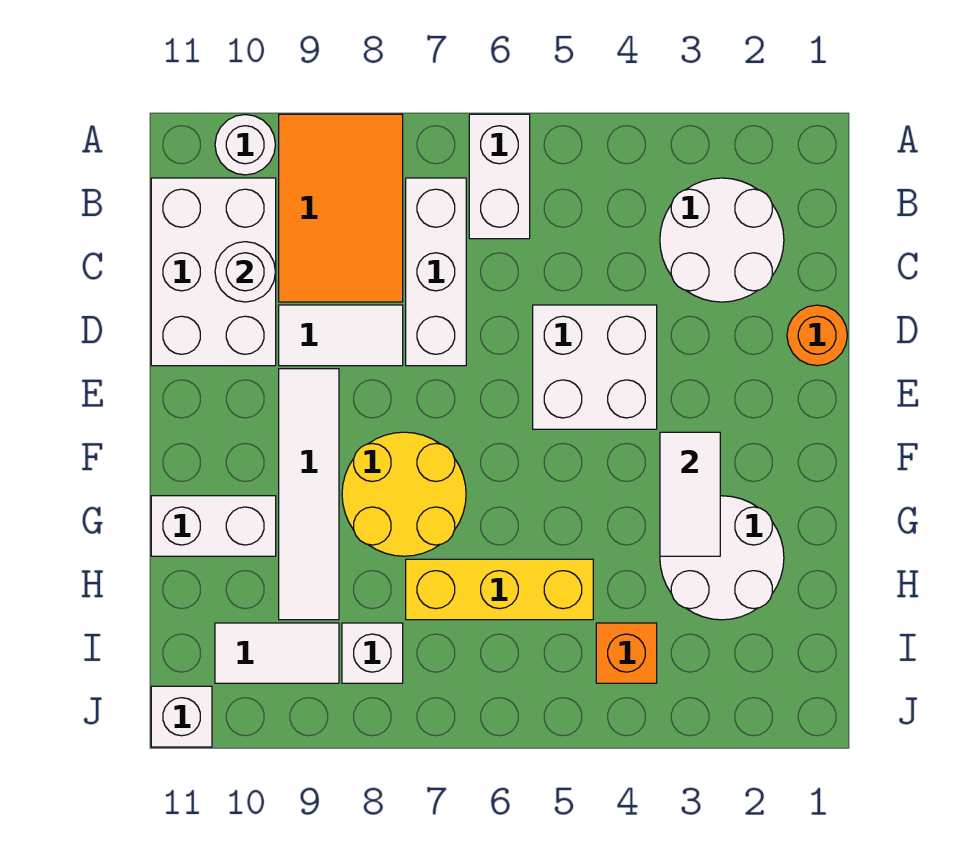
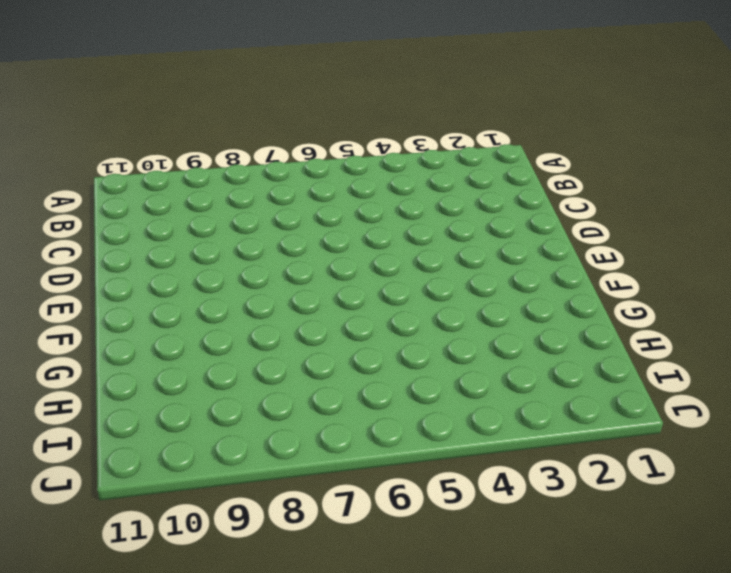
none -> white 1x2 brick [469,114,530,239]
none -> orange 2x3 tile [279,114,403,302]
none -> white 1x1 round brick [215,115,275,175]

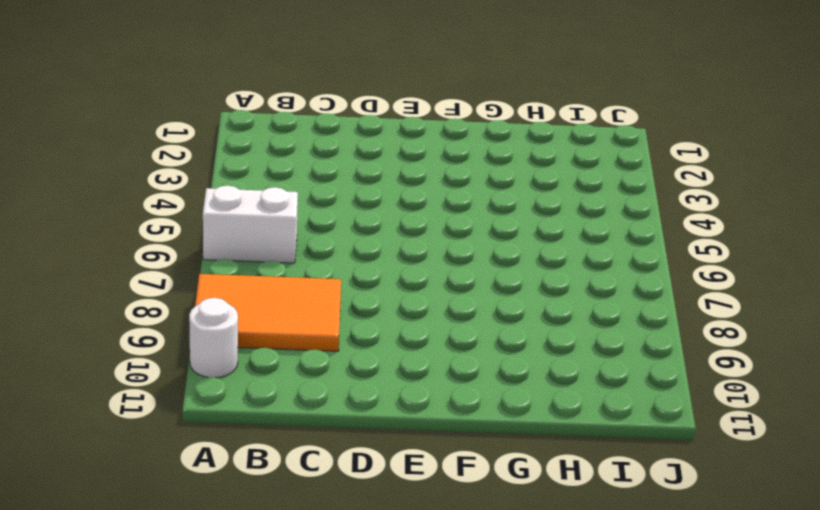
none -> white 2x2 round brick [660,178,784,302]
none -> white 1x3 brick [406,178,466,366]
none -> white 2x3 brick [151,178,276,366]

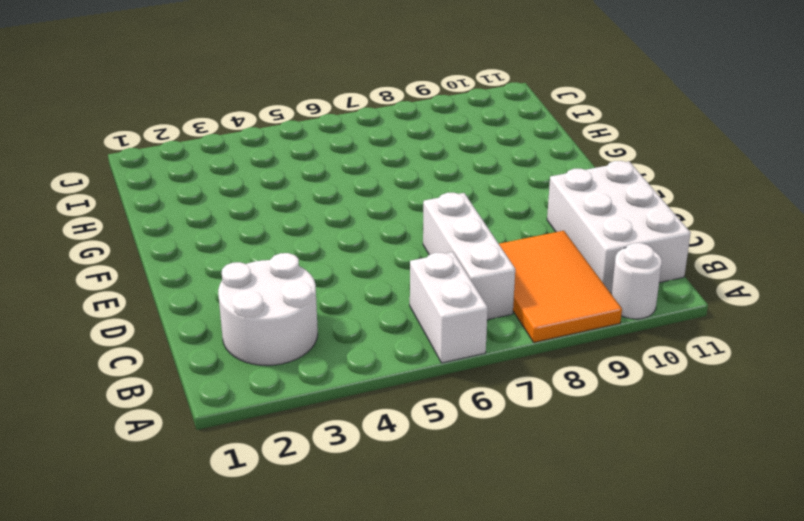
none -> orange 1x1 round brick [787,305,847,366]
none -> white 2x2 brick [533,305,657,429]
none -> white 1x2 tile [279,305,403,366]

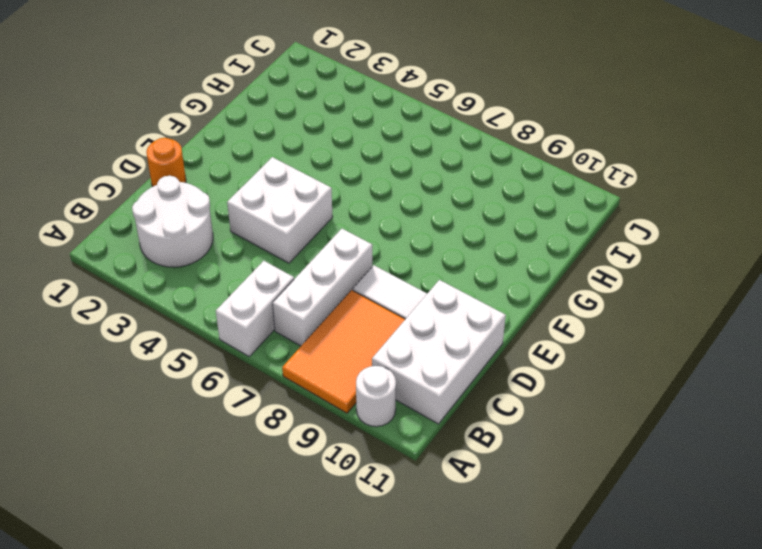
none -> white 1x4 tile [279,369,339,620]
none -> yellow 2x2 round brick [342,432,466,556]
none -> white 2x2 round brick [660,496,784,620]

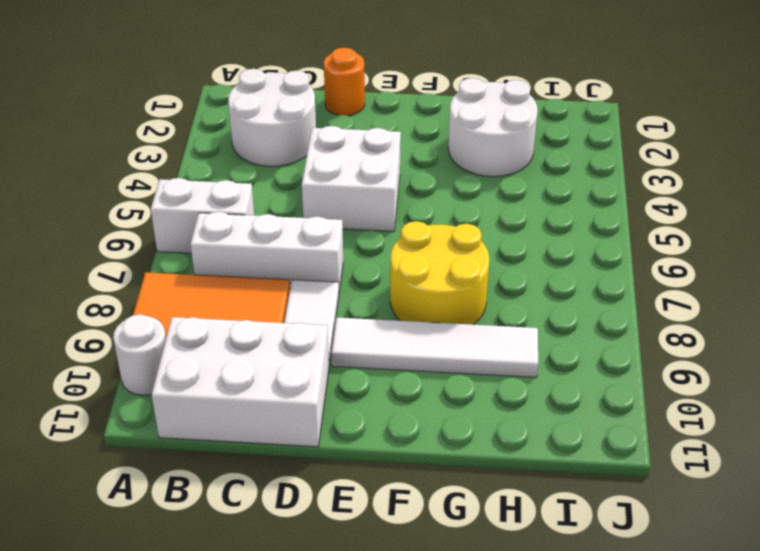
none -> white 1x2 brick [151,496,276,556]
none -> yellow 1x3 brick [406,559,593,620]
none -> orange 1x1 brick [596,623,657,683]

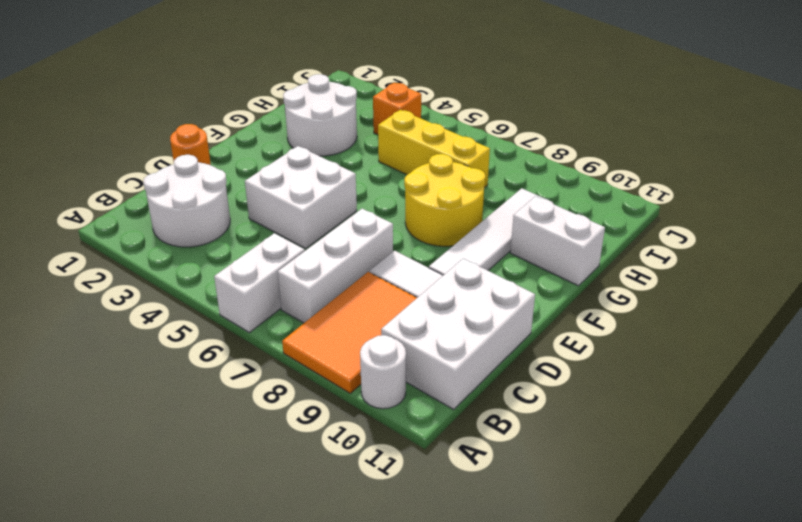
none -> white 1x1 brick [342,623,403,683]
none -> white 1x2 tile [215,623,339,683]
none -> white 1x1 brick [151,686,212,747]

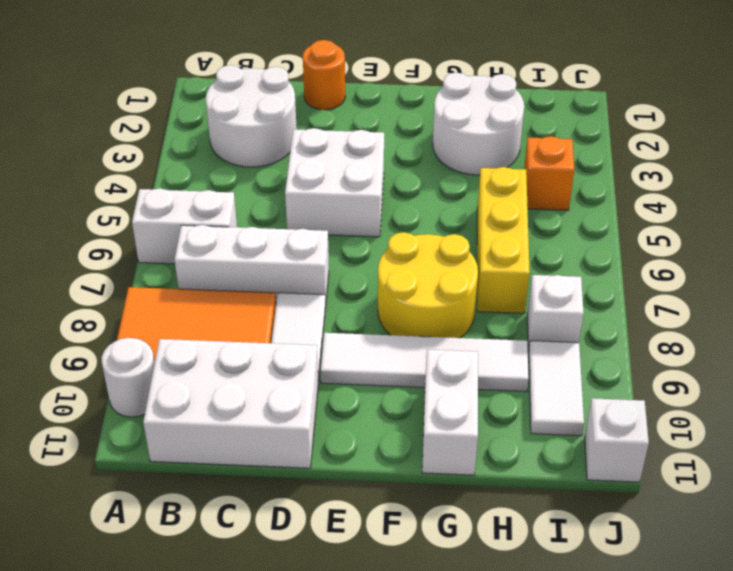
none -> white 1x1 round brick [215,242,276,302]
none -> white 1x2 tile [660,432,720,556]

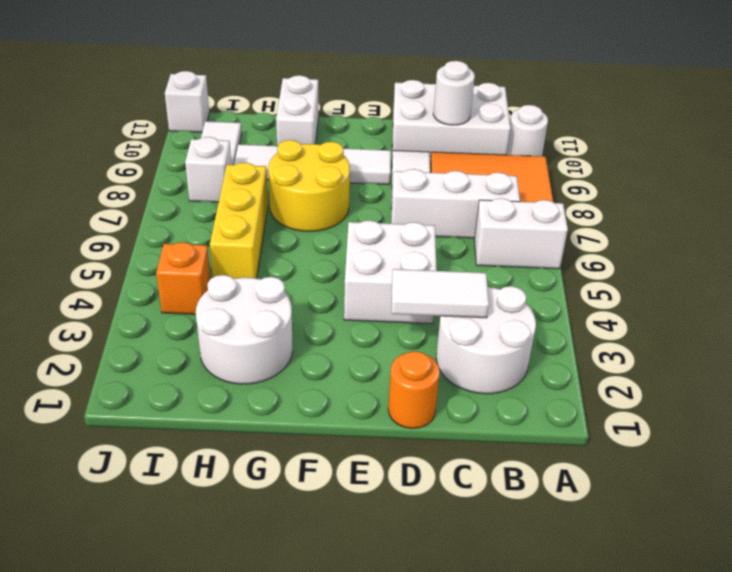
white 1x2 tile [392,269,489,318] -> white 1x2 tile moved to [660,432,720,556]

